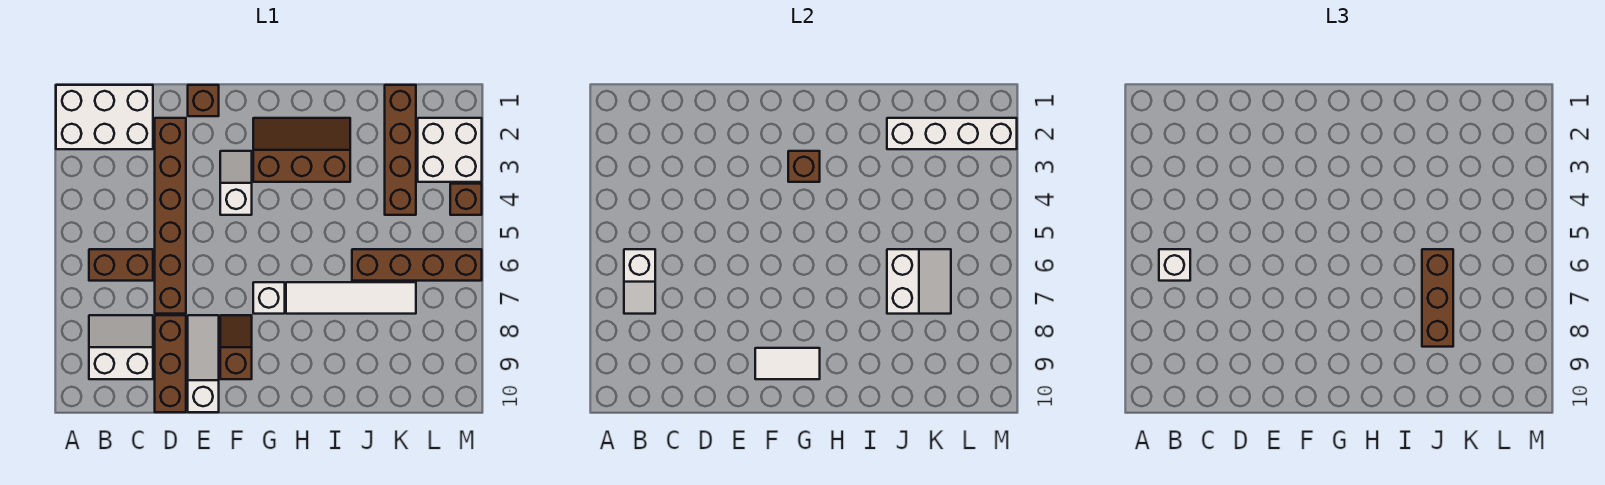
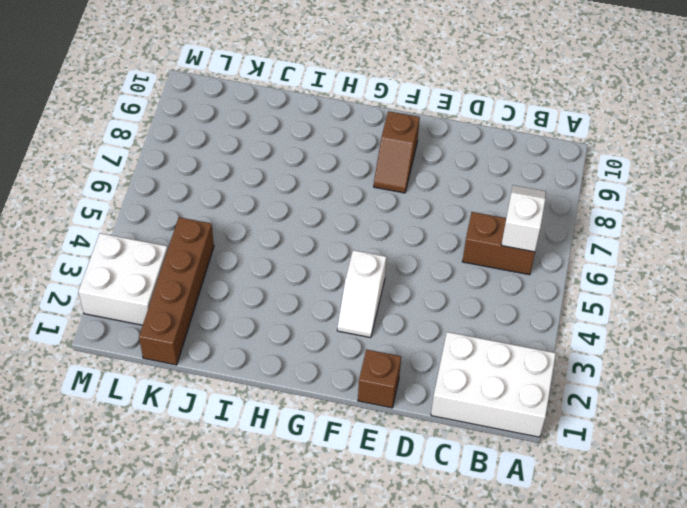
none -> white 2x2 slope [89,315,153,379]
none -> brown 1x6 brick [155,118,186,314]
none -> brown 1x3 brick [155,315,186,412]

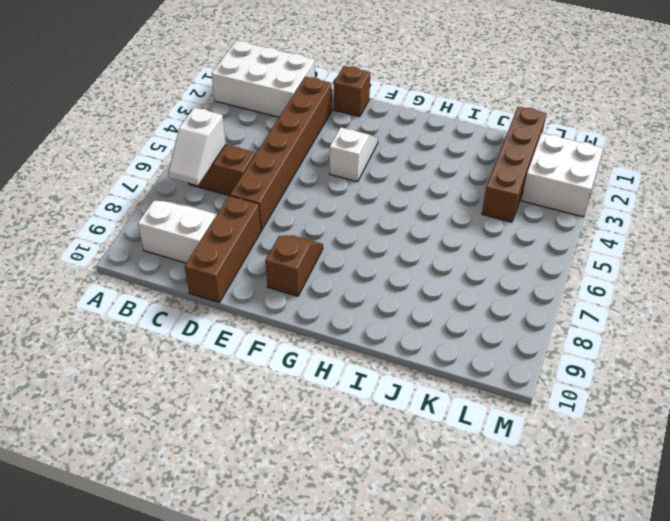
none -> white 1x3 slope [188,315,219,412]
none -> brown 2x3 slope [253,118,350,182]
none -> white 1x1 brick [253,282,285,314]

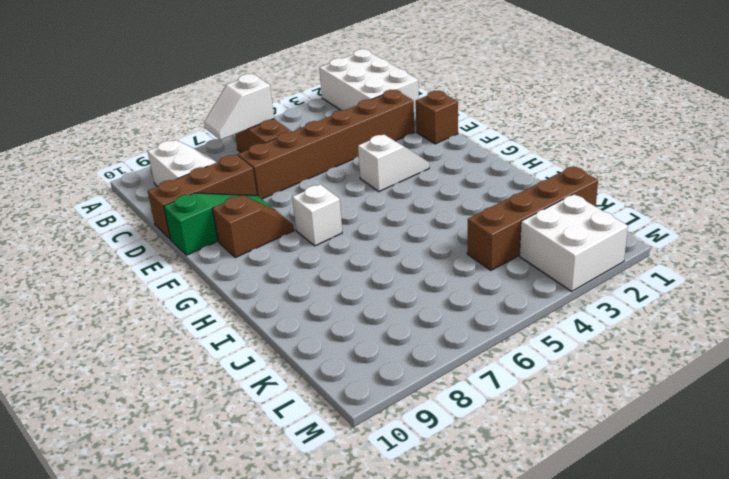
green 1x3 slope [164,193,273,255] -> white 1x3 slope [188,315,219,412]
none -> brown 2x3 slope [253,118,350,182]
none -> white 1x4 tile [286,282,416,314]
none -> brown 1x4 brick [352,249,482,281]

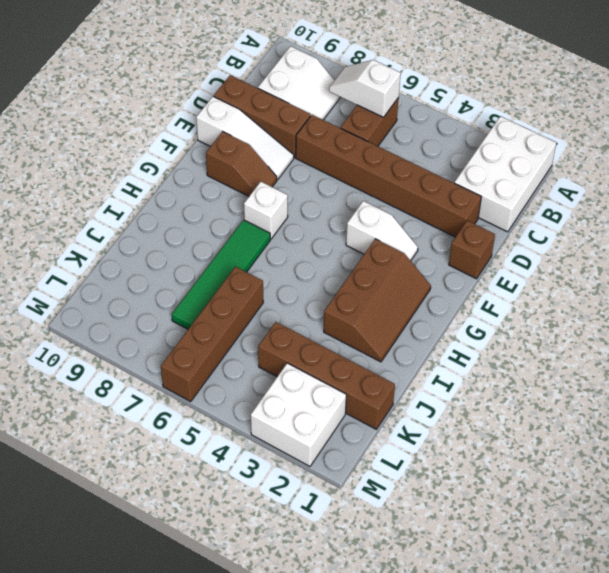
green 1x4 tile [172,220,270,329] -> white 1x4 tile [286,282,416,314]
none -> brown 1x1 brick [450,184,482,215]
none -> white 1x2 tile [755,348,820,379]
none -> brown 1x1 brick [788,151,820,182]

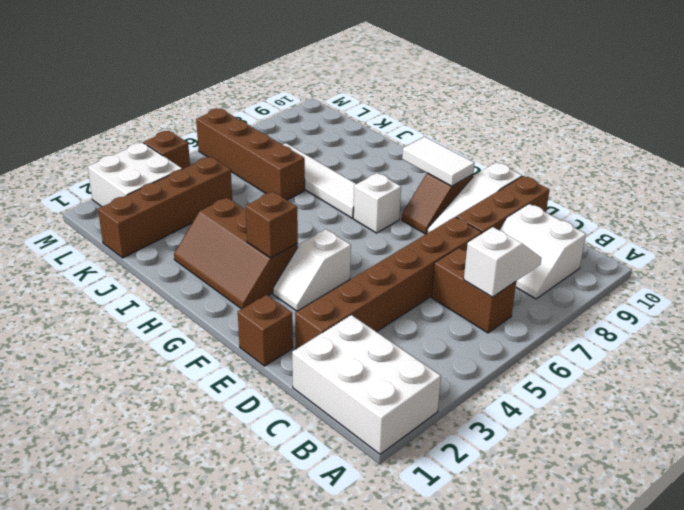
none -> white 1x4 brick [887,118,1017,149]
none -> white 2x2 slope [887,249,951,314]
none -> white 1x1 brick [1159,249,1190,281]

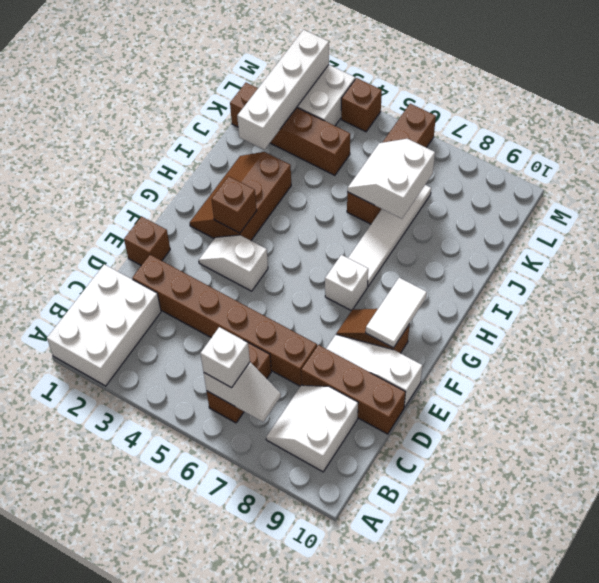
white 2x2 slope [347,139,435,219] -> white 2x2 slope turned to [887,249,951,314]
none -> brown 1x3 brick [1422,249,1453,347]

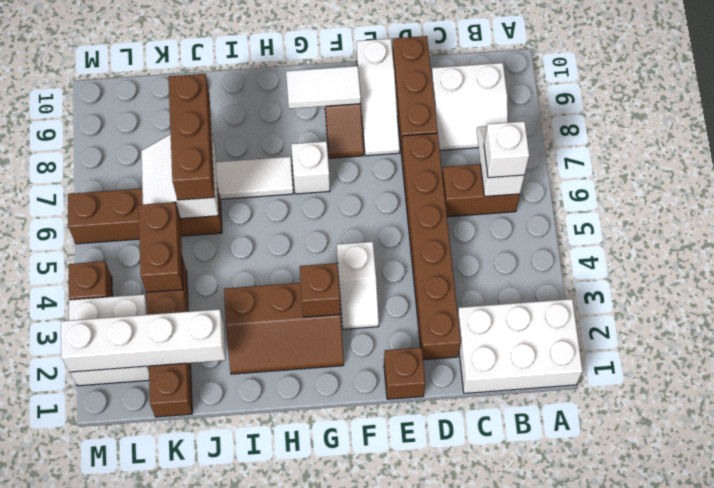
brown 1x2 brick [138,202,183,292] -> none

